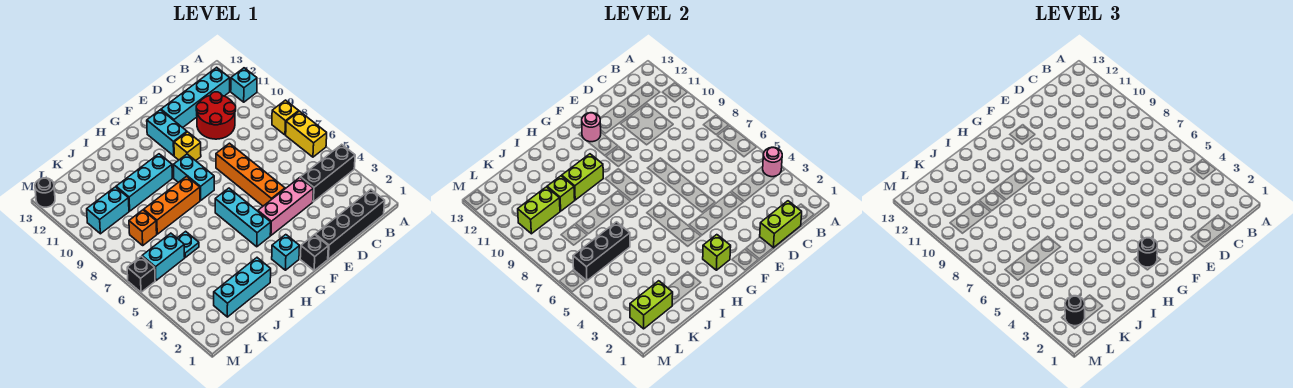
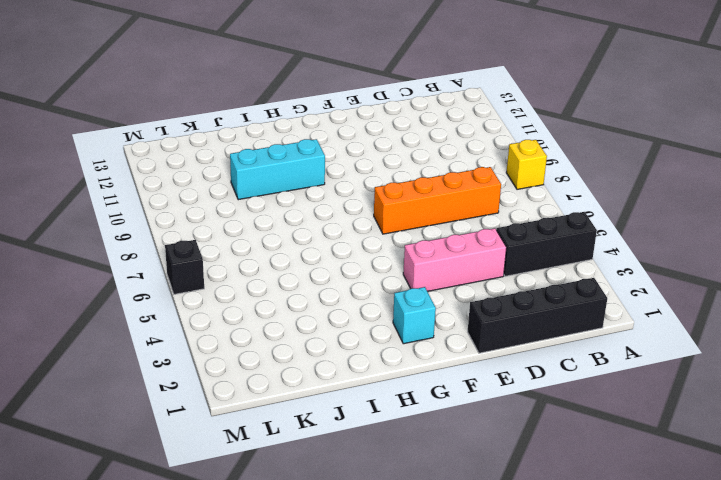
orange 1x4 brick [374,167,501,234] -> orange 1x4 brick turned to [216,143,285,206]
none -> yellow 1x2 brick [286,111,327,157]
none -> cyan 1x1 brick [231,68,257,102]
none -> cyan 1x4 brick [161,67,230,128]
none -> red 2x2 round brick [196,92,236,139]

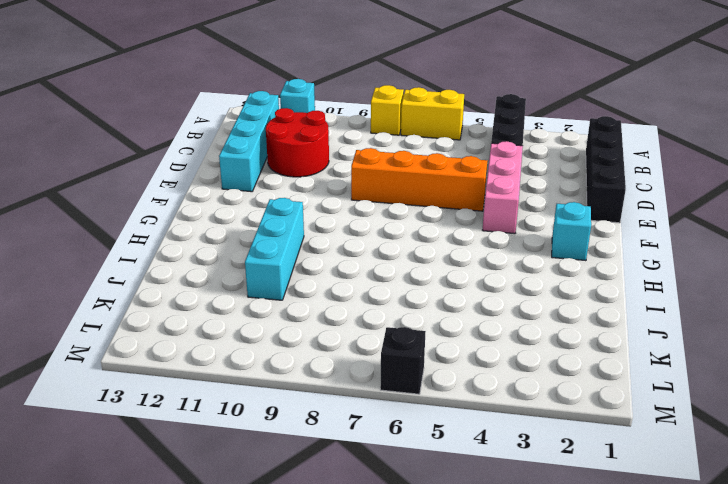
none -> black 1x1 brick [300,235,328,271]
none -> yellow 1x1 brick [174,132,201,161]
none -> cyan 1x2 brick [147,110,187,156]
none -> cyan 1x3 brick [215,188,271,247]

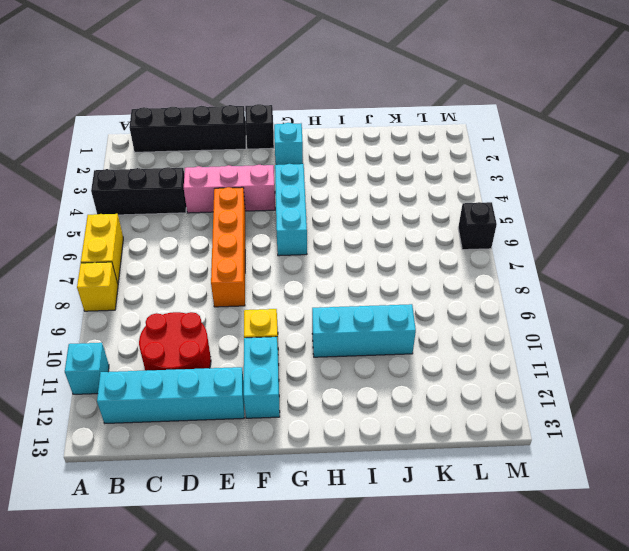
none -> cyan 1x2 brick [173,154,214,200]
none -> orange 1x3 brick [144,176,200,234]
none -> cyan 1x3 brick [214,258,271,317]
none -> cyan 1x1 plate [177,231,199,257]

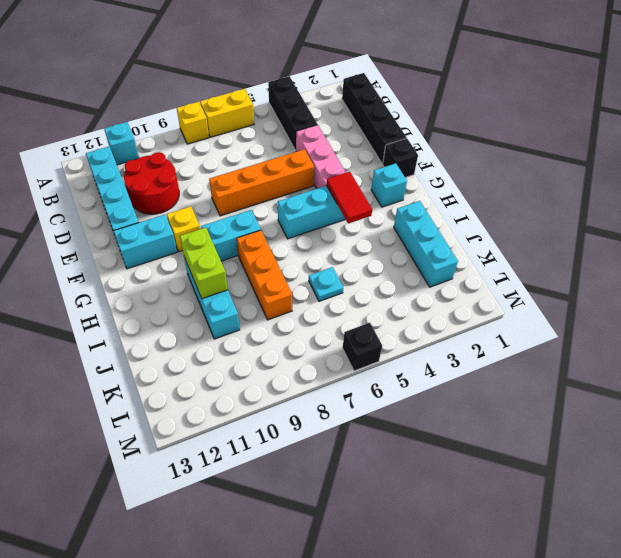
red 1x2 tile [327,172,372,224] -> none
none -> cyan 1x2 brick [142,233,185,281]
none -> orange 1x1 brick [129,210,157,245]
none -> cyan 1x2 brick [87,187,129,234]
none -> black 1x1 round brick [35,178,55,207]

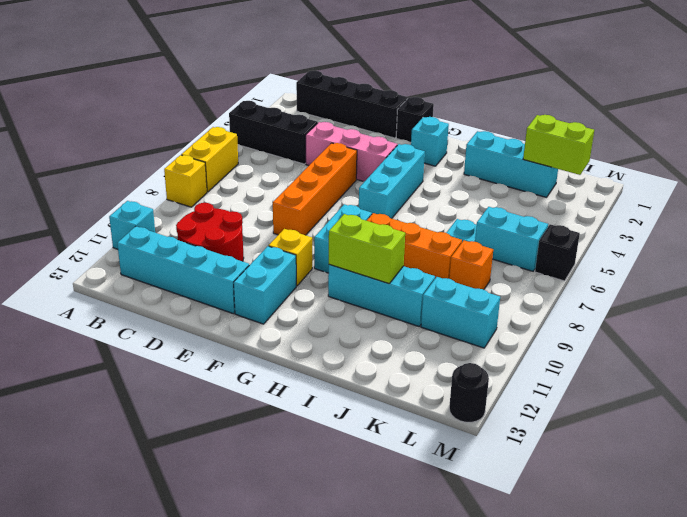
none -> pink 1x1 round brick [763,147,782,177]
none -> lime 1x2 brick [760,201,802,248]
none -> pink 1x1 round brick [582,113,601,142]
none -> lime 1x1 brick [703,235,731,270]

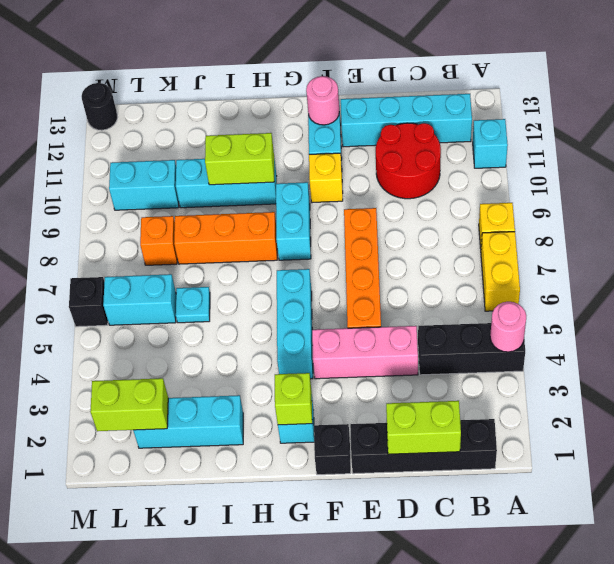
none -> black 1x3 brick [573,222,630,281]
none -> lime 1x1 brick [547,176,575,211]
none -> lime 1x2 brick [518,187,560,234]
none -> black 1x1 round brick [1138,238,1157,267]

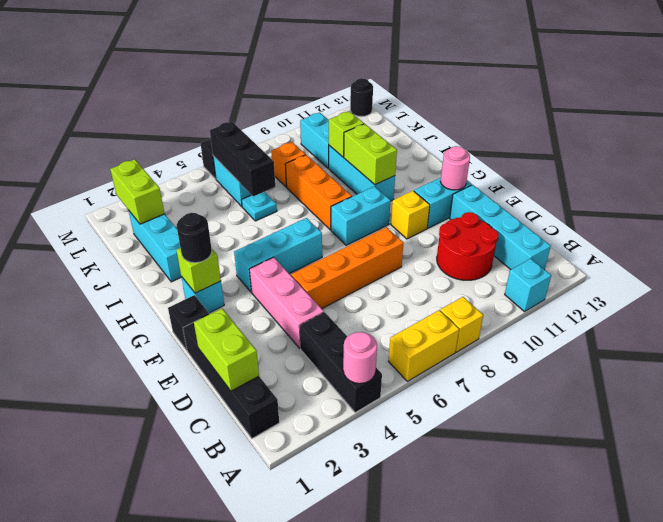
none -> lime 1x2 brick [518,187,560,234]
none -> black 1x1 round brick [1065,296,1085,326]

